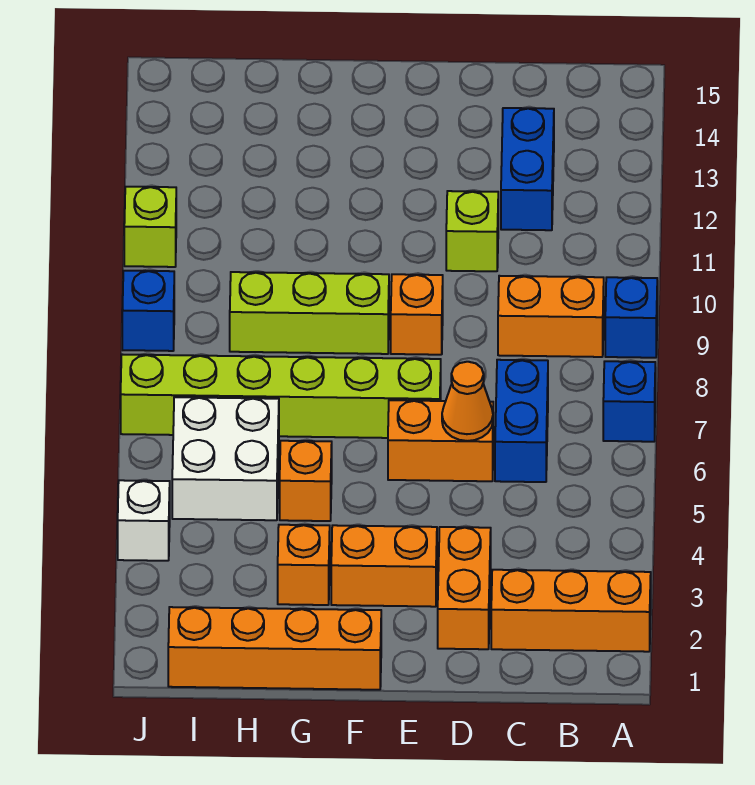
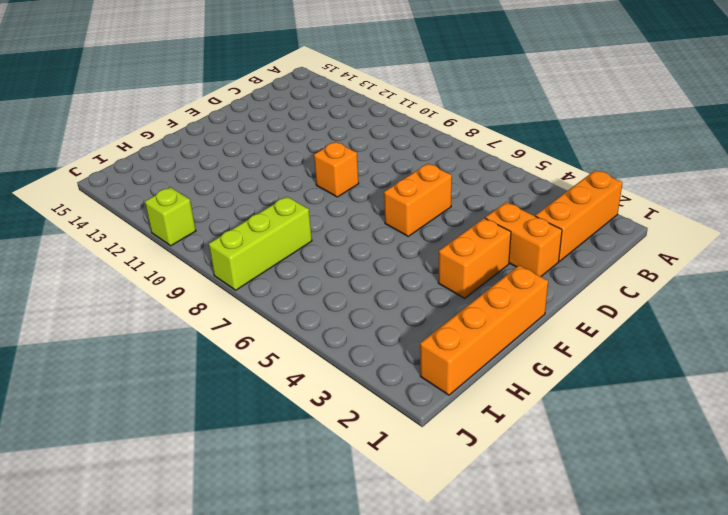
lime 1x3 brick [209,196,312,290] -> lime 1x3 brick moved to [230,272,389,354]
none -> blue 1x1 brick [603,361,655,442]
none -> blue 1x1 brick [605,277,657,358]
none -> orange 1x2 brick [498,276,604,357]

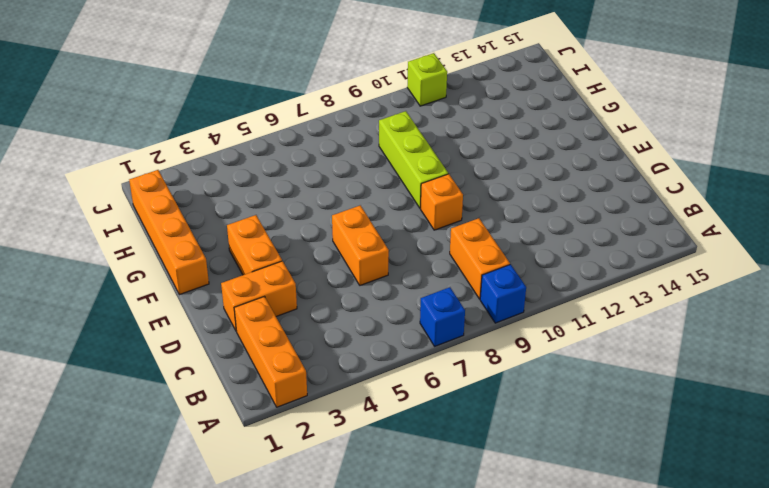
none -> blue 1x2 brick [495,360,548,482]
none -> blue 1x2 brick [501,108,554,230]
none -> lime 1x1 brick [446,191,498,271]

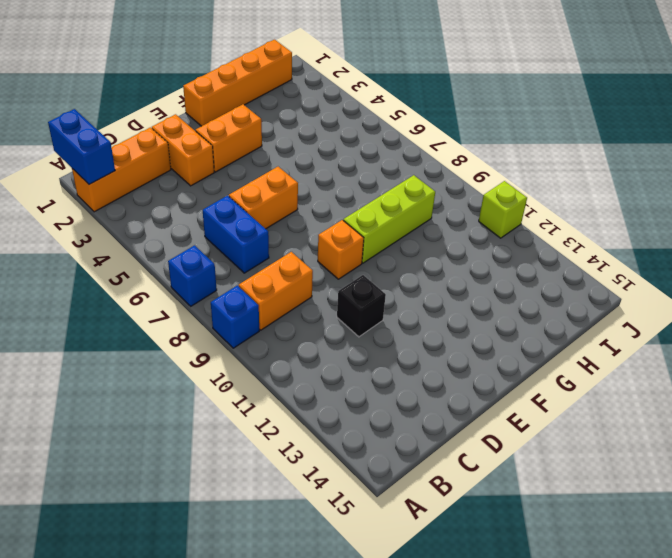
blue 1x2 brick [48,109,115,184] -> blue 1x2 brick moved to [501,108,554,230]
black 1x1 brick [337,275,386,337] -> lime 1x1 brick [446,191,498,271]
none -> lime 1x6 brick [121,354,441,438]
none -> orange 1x1 brick [278,525,330,605]
none -> orange 1x1 brick [280,441,332,521]

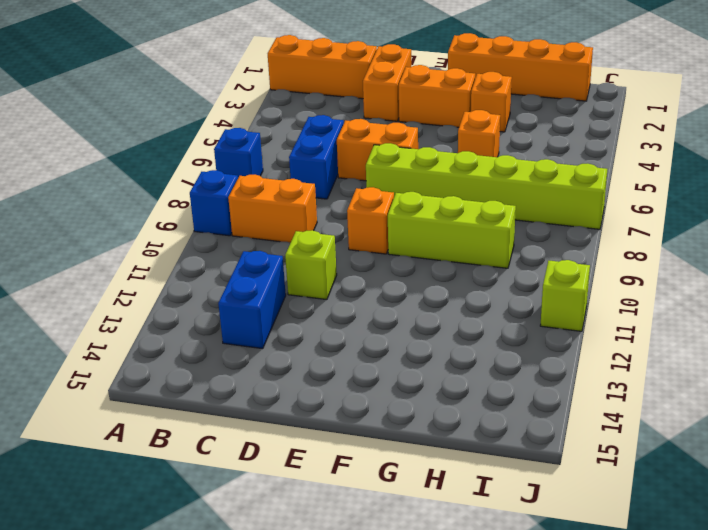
none -> white 2x2 brick [172,397,279,520]
none -> white 1x1 brick [118,480,170,561]
none -> blue 1x1 brick [122,271,174,351]

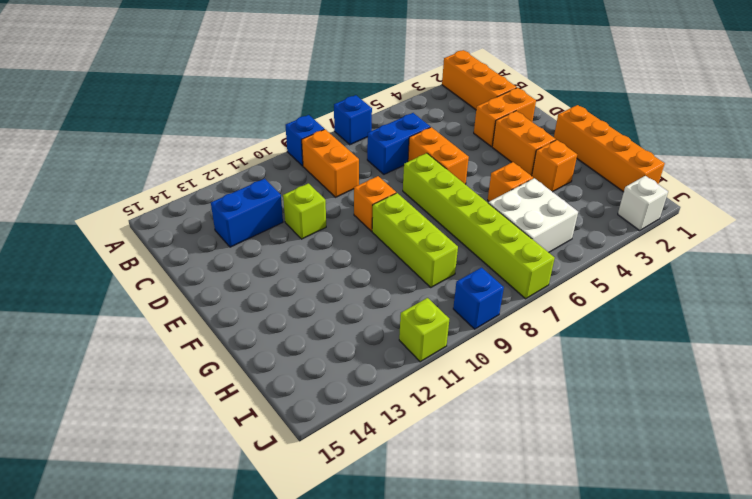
white 1x1 brick [618,176,668,231] -> white 1x1 brick moved to [118,480,170,561]
none -> orange 1x1 cone [442,362,493,441]

